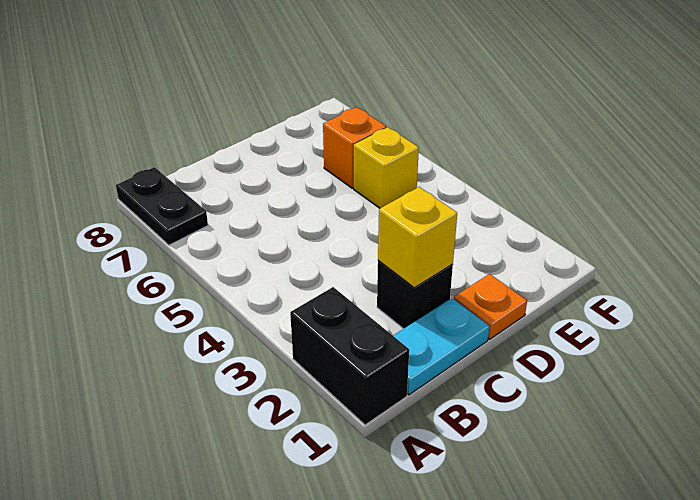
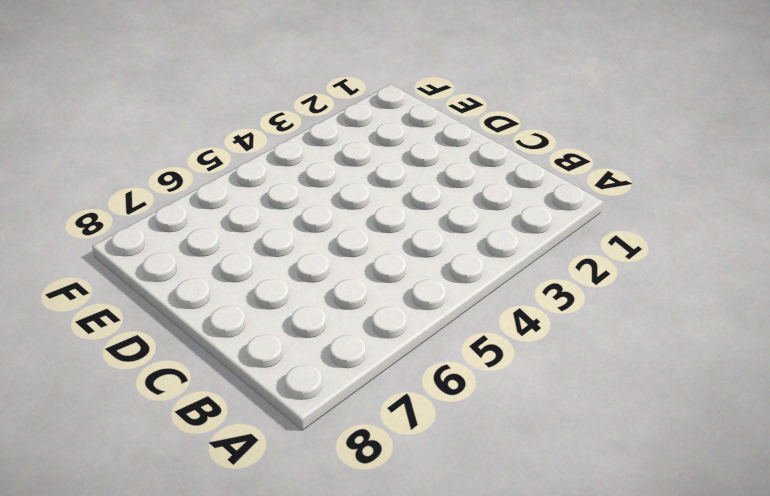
none -> black 1x2 brick [290,287,409,425]
none -> black 1x2 plate [116,167,208,245]

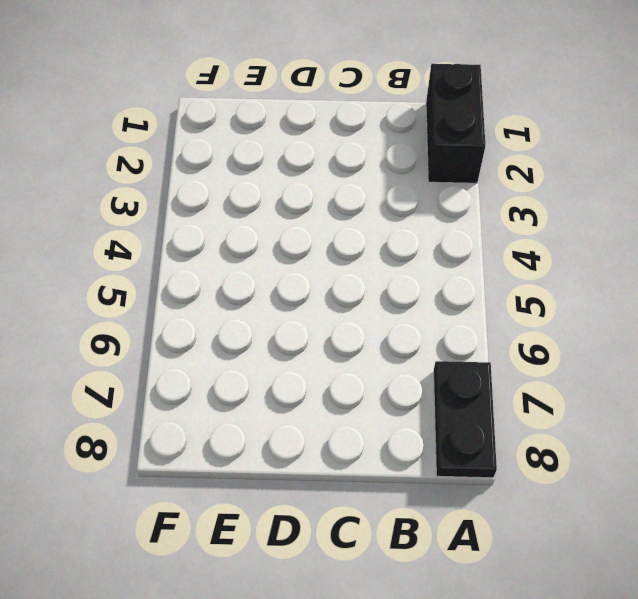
none -> cyan 1x2 plate [393,298,490,395]
none -> black 1x1 brick [377,261,453,329]

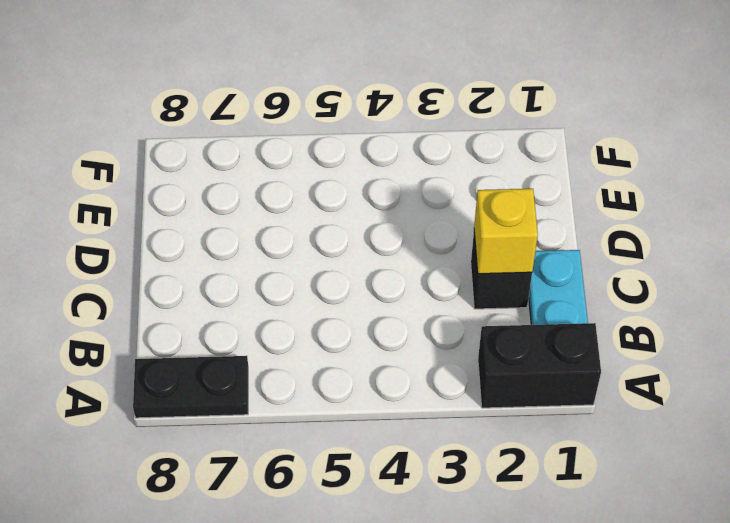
none -> orange 1x1 plate [454,274,527,339]
none -> yellow 1x1 brick [354,127,419,208]

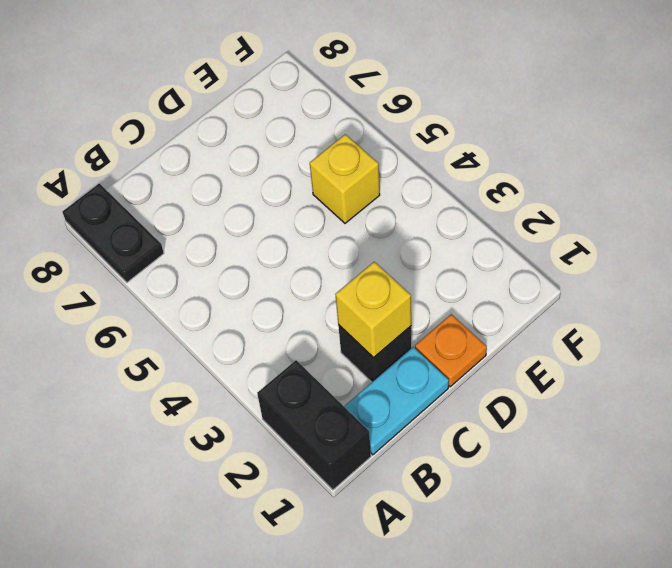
none -> orange 1x1 brick [323,107,386,188]

